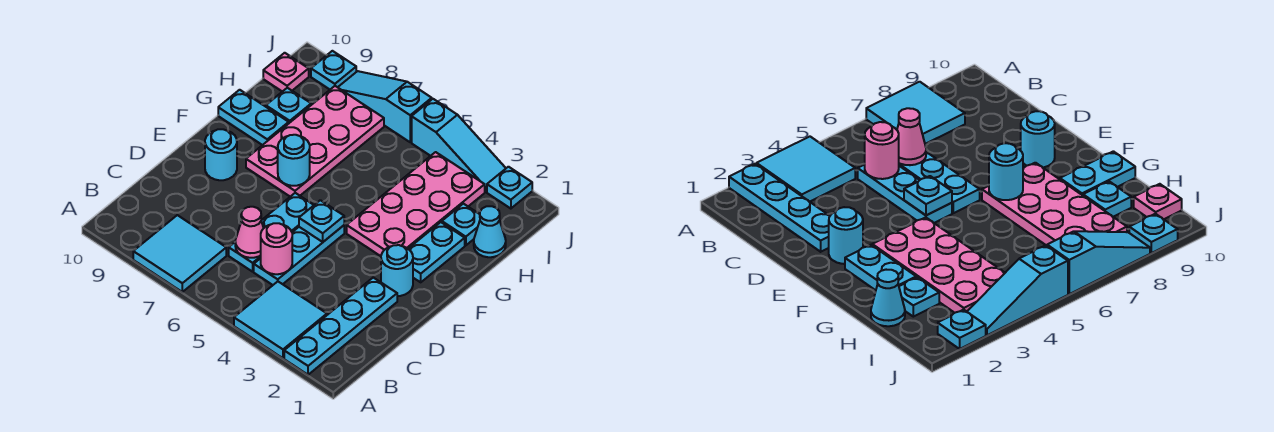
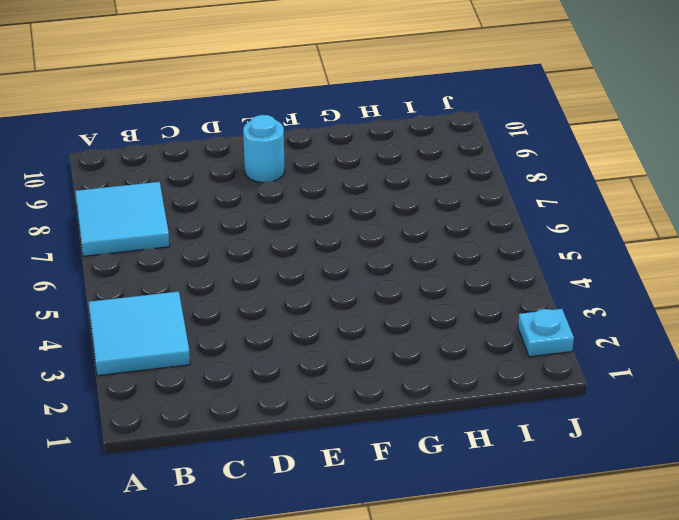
none -> cyan 1x4 plate [284,278,397,375]
none -> cyan 1x3 plate [254,225,344,285]
none -> cyan 1x3 plate [229,193,314,272]

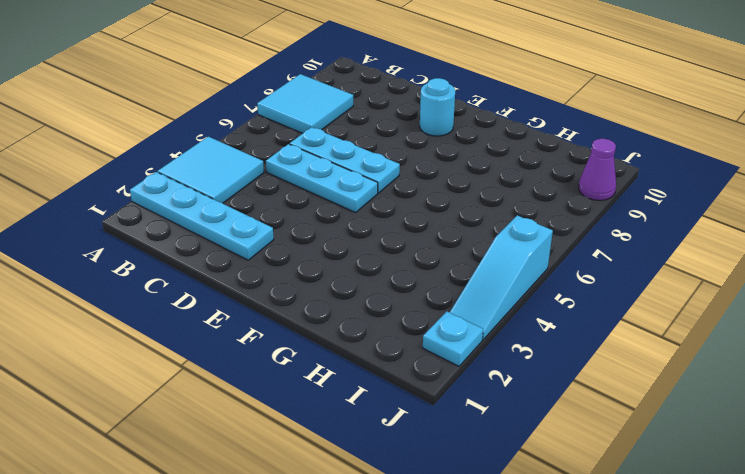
purple 1x1 cone [579,139,616,200] -> cyan 1x1 plate [311,51,356,89]
none -> cyan 1x1 round brick [381,245,413,296]
none -> cyan 1x2 plate [408,222,465,282]
none -> pink 2x4 plate [347,152,485,256]

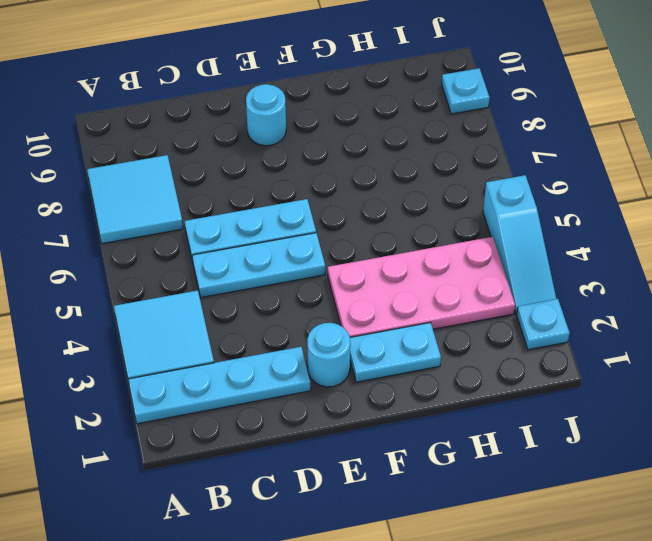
none -> pink 2x4 plate [246,86,384,197]
none -> cyan 1x2 plate [218,90,289,145]
none -> cyan 1x1 cone [474,206,506,257]

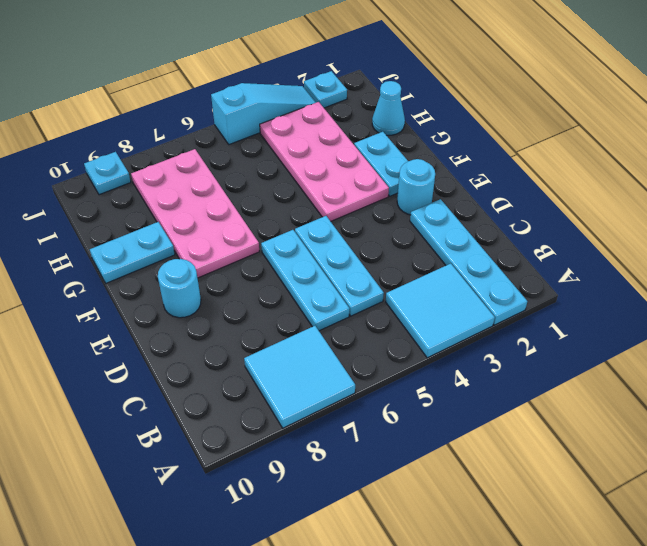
none -> cyan 1x1 plate [442,204,480,245]
none -> cyan 1x1 plate [266,88,311,123]
none -> pink 1x1 plate [263,53,309,92]

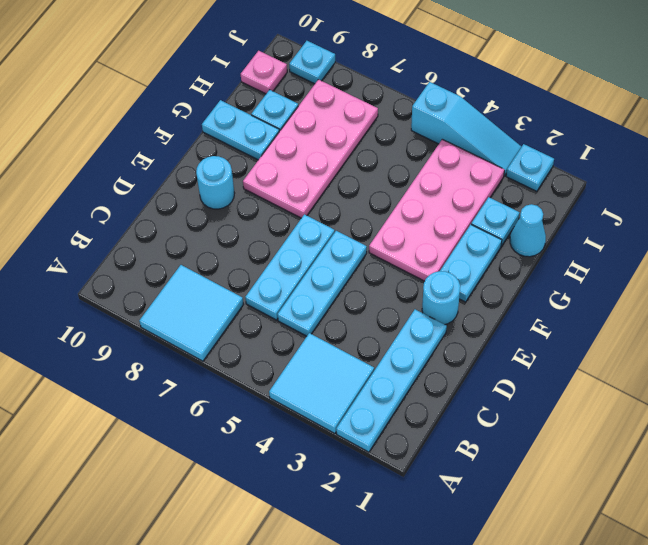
none -> cyan 1x3 slope [338,71,432,142]
none -> pink 1x1 round brick [261,223,292,274]
none -> pink 1x1 cone [235,207,264,258]

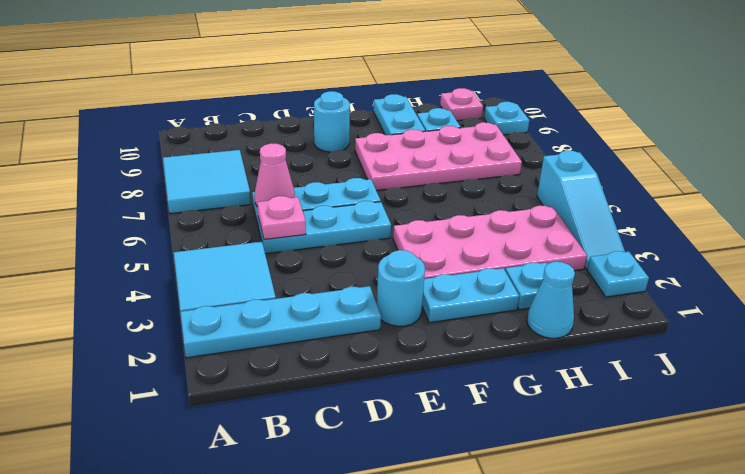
pink 1x1 plate [257,196,306,240] -> pink 1x1 round brick [261,223,292,274]
none -> cyan 1x3 slope [338,71,432,142]
none -> cyan 1x1 plate [299,200,344,242]
none -> cyan 1x1 round brick [278,135,310,186]

